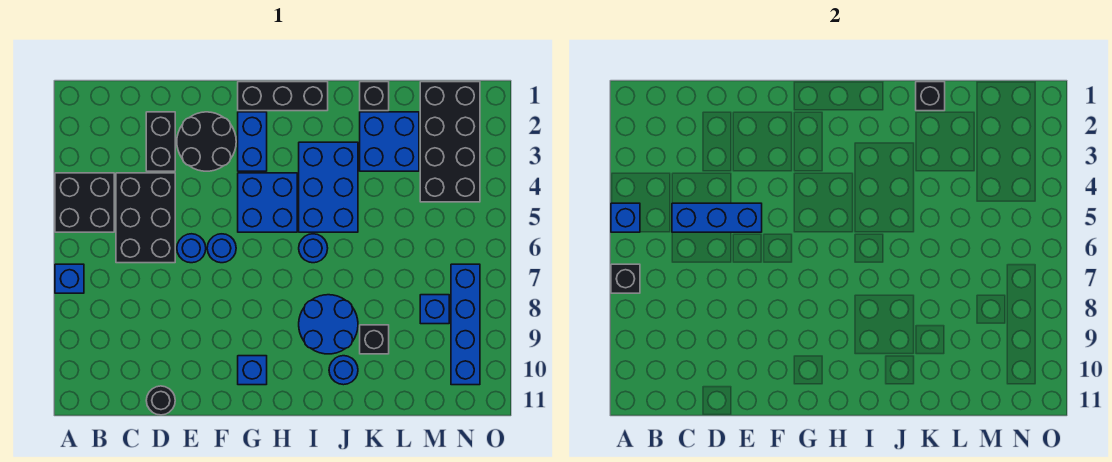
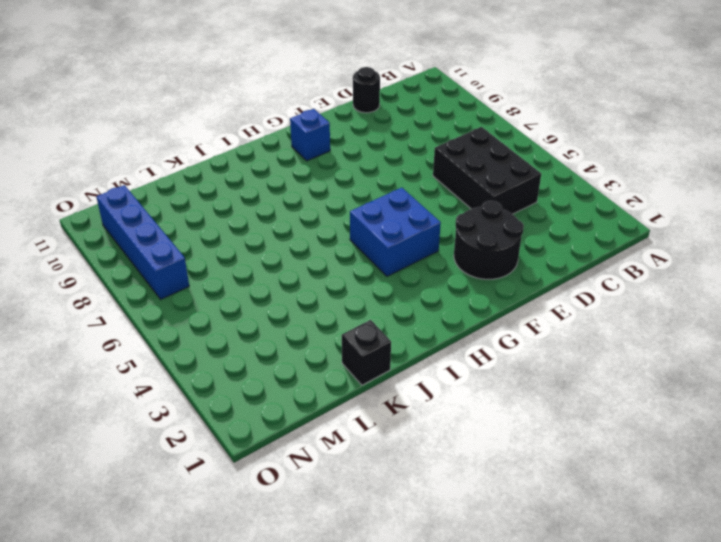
none -> black 2x2 brick [55,173,114,232]
none -> blue 1x1 brick [55,264,84,293]
none -> black 1x2 brick [146,112,175,171]

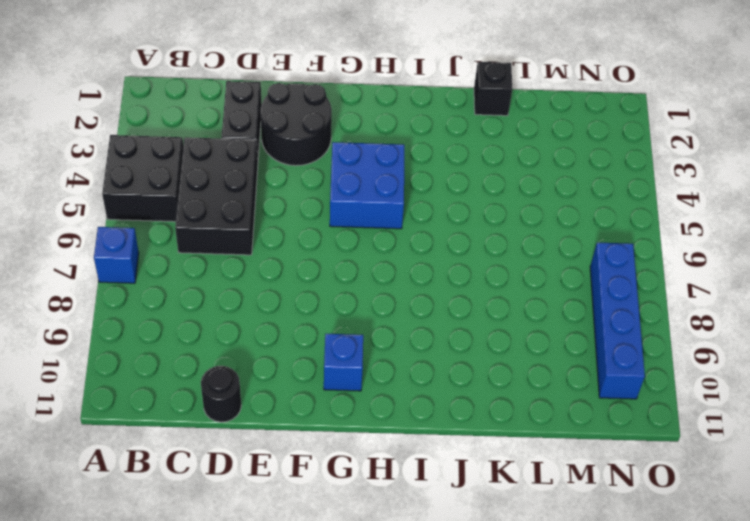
none -> blue 1x1 round brick [177,234,206,263]
none -> blue 1x1 round brick [207,234,236,263]
none -> black 1x3 brick [238,82,328,111]

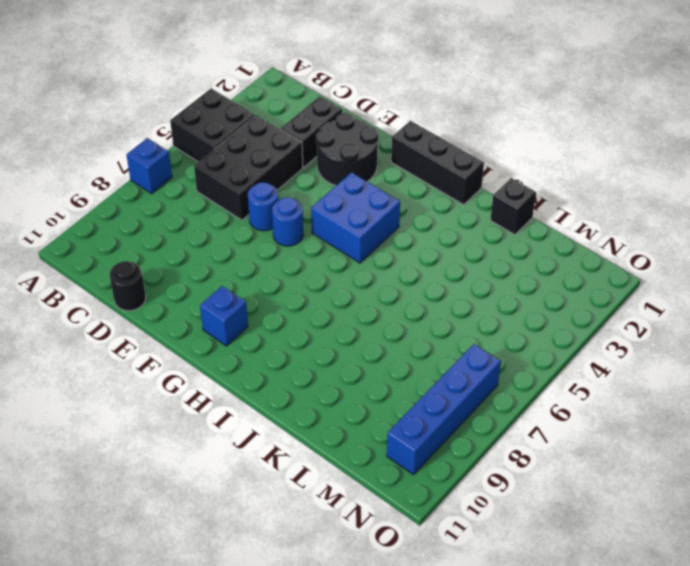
none -> blue 1x2 brick [238,112,267,171]
none -> blue 2x3 brick [299,142,358,232]
none -> blue 1x1 round brick [299,234,328,263]

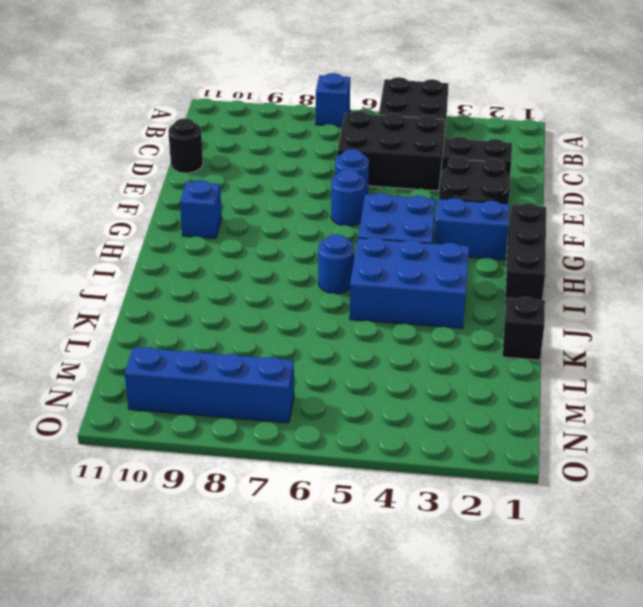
none -> blue 2x2 round brick [299,295,358,354]
none -> blue 1x1 round brick [329,356,358,385]
none -> blue 2x2 brick [360,112,419,171]

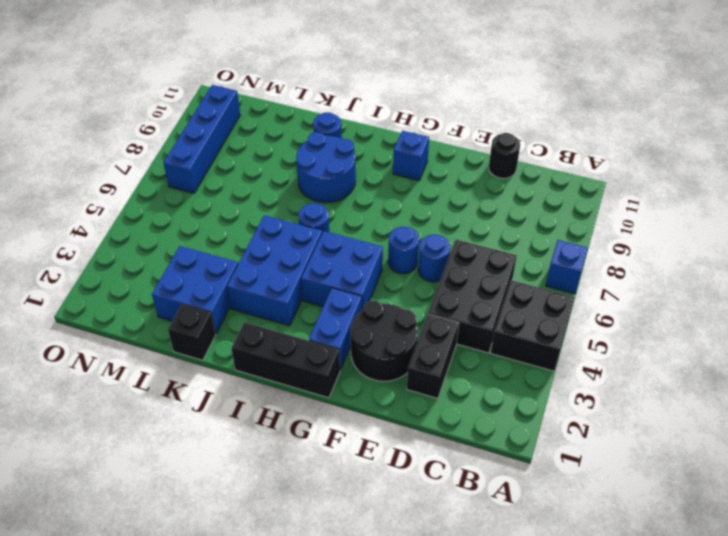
none -> black 1x1 brick [360,325,389,354]
none -> black 2x4 brick [420,82,480,202]
none -> blue 1x1 brick [420,295,449,324]

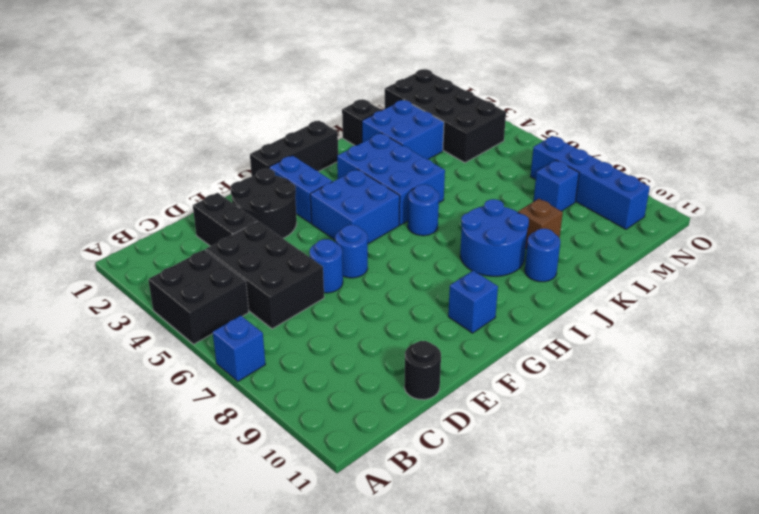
brown 1x1 brick [518,199,563,249] -> black 1x1 brick [360,325,389,354]
none -> blue 1x1 brick [611,203,640,232]
none -> black 1x1 brick [611,264,640,293]
none -> blue 1x3 brick [672,203,762,232]

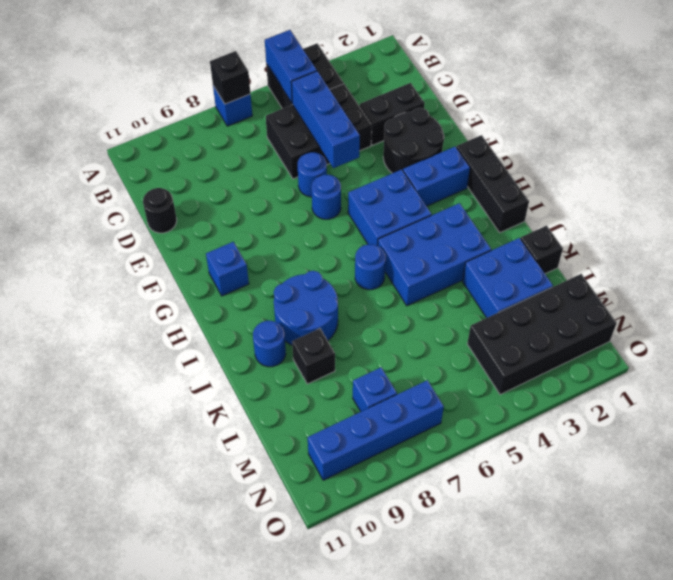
blue 1x2 brick [265,30,317,103] -> blue 1x1 brick [611,203,640,232]
none -> black 1x1 brick [916,82,945,111]

